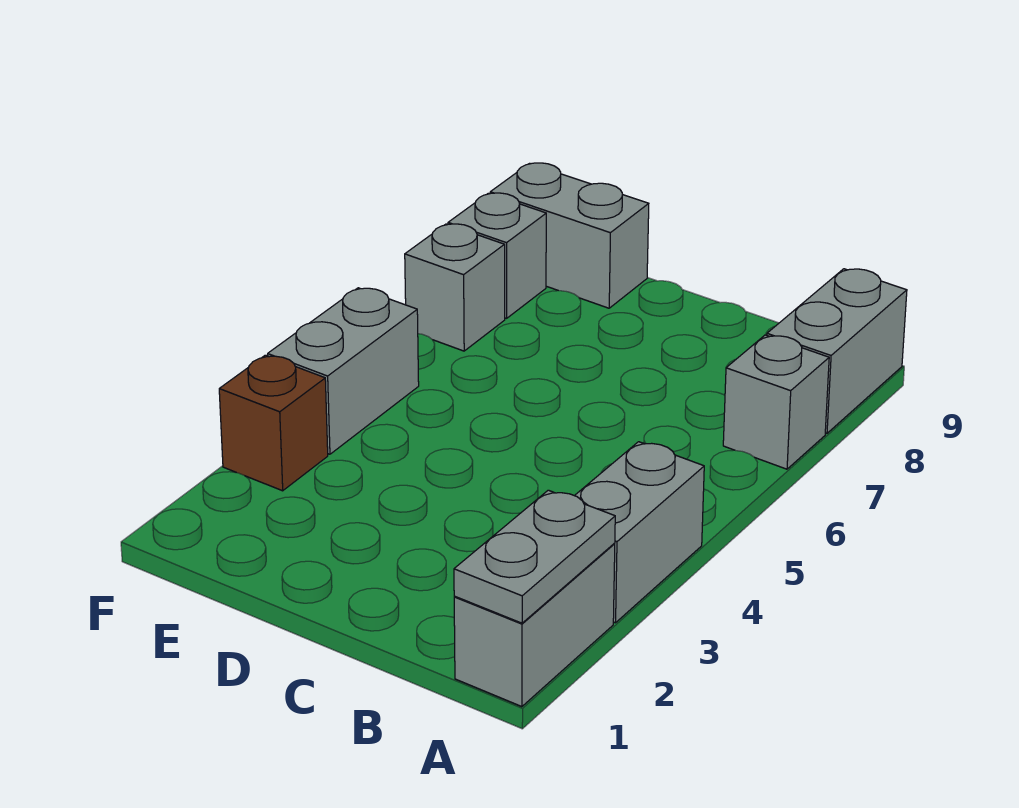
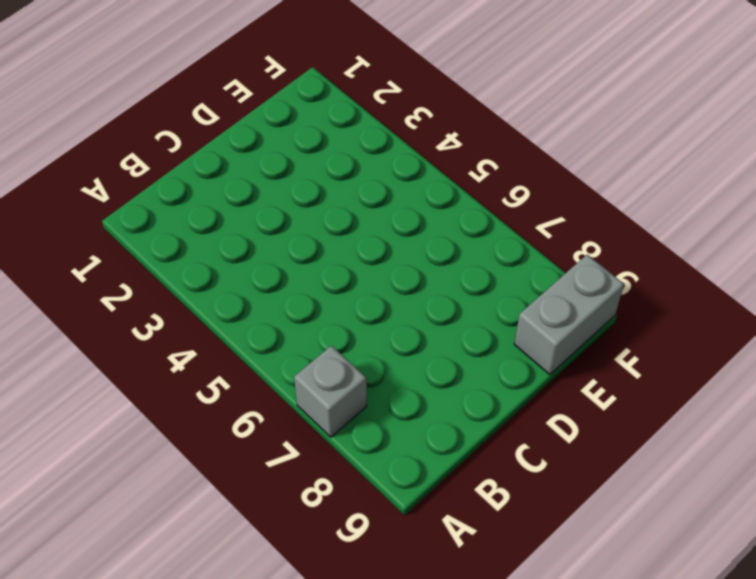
none -> grey 1x2 brick [454,544,615,707]
none -> grey 1x2 brick [575,442,704,623]

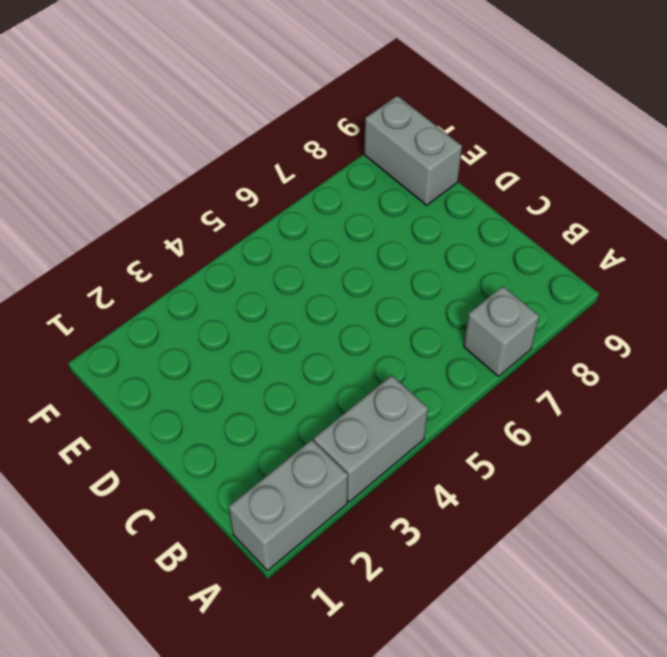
none -> grey 1x2 brick [767,269,907,433]
none -> brown 1x1 brick [219,355,328,491]

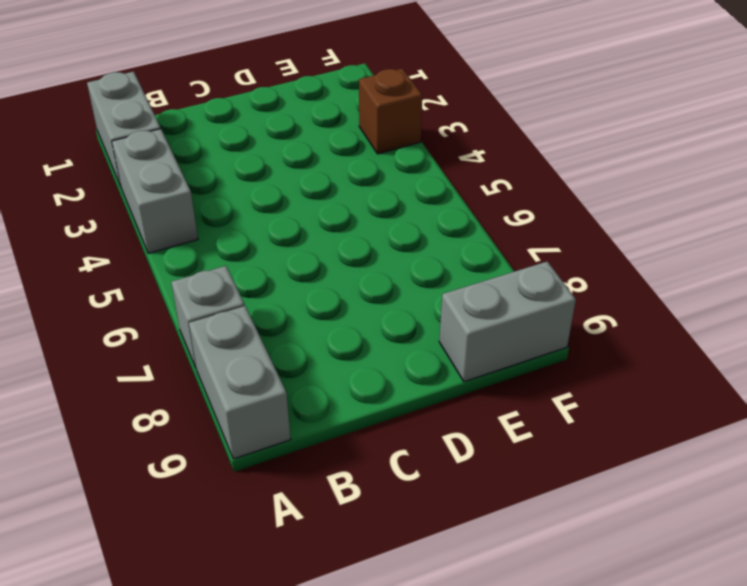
none -> grey 1x2 brick [268,288,419,454]
none -> grey 1x1 brick [405,224,505,351]

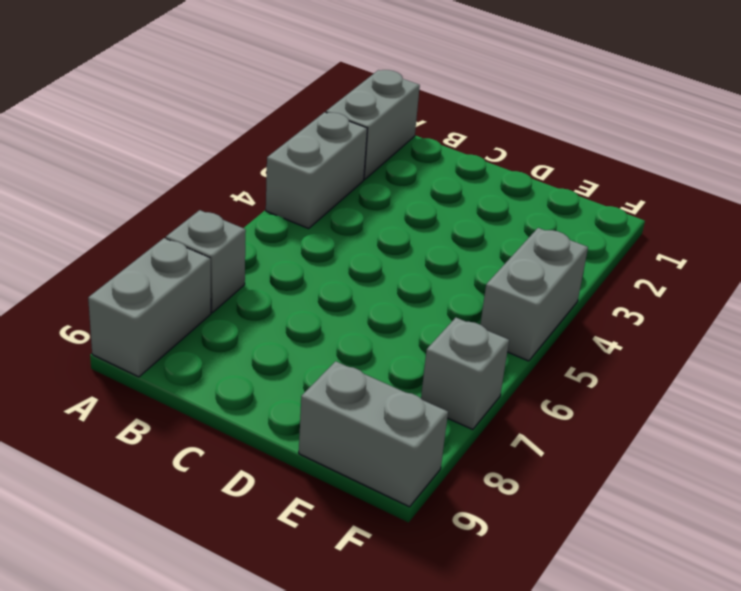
none -> brown 1x1 brick [219,355,328,491]
none -> grey 1x1 brick [448,193,546,318]

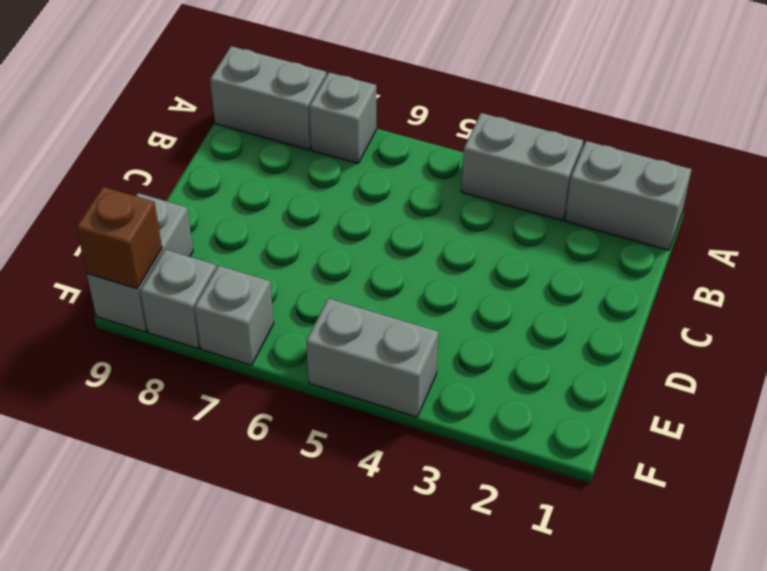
brown 1x1 brick [76,187,162,289] -> brown 1x1 brick moved to [219,355,328,491]
none -> grey 1x2 plate [454,490,615,623]

